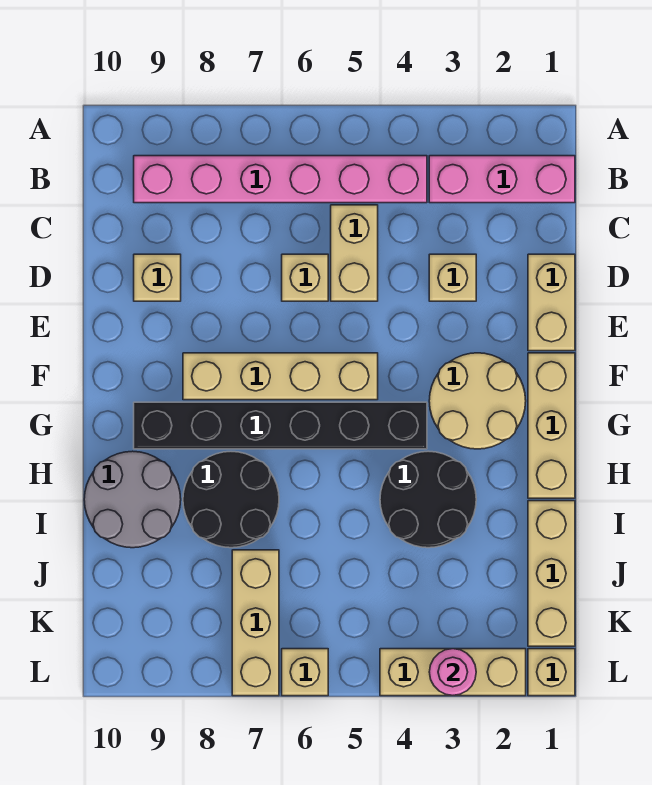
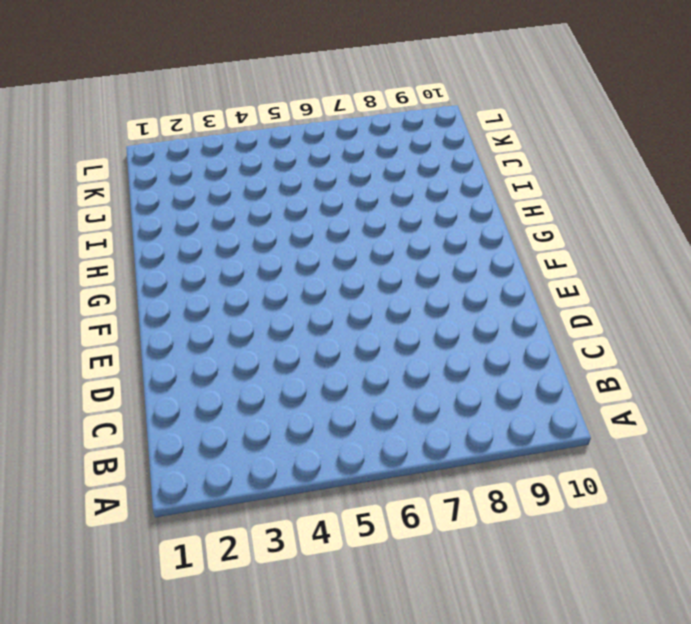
none -> pink 1x3 brick [429,156,575,203]
none -> pink 1x6 brick [134,156,427,203]
none -> tan 1x2 brick [331,205,378,301]

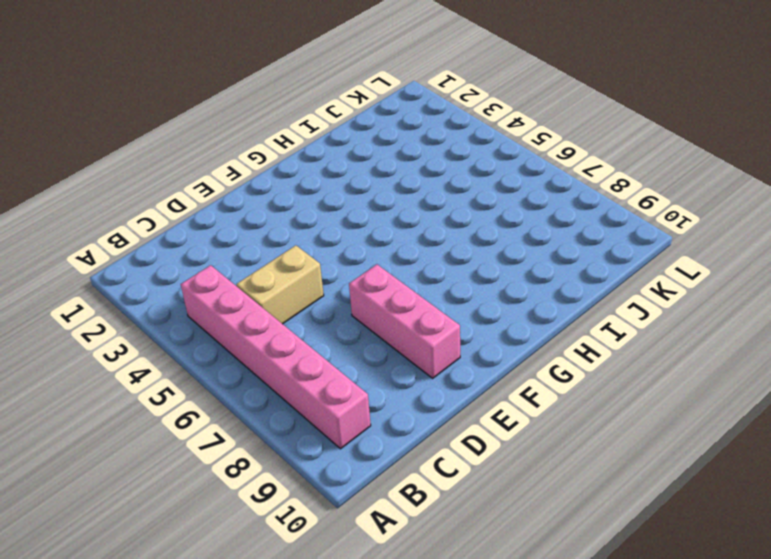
pink 1x3 brick [349,265,460,378] -> pink 1x3 brick moved to [429,156,575,203]
none -> tan 1x2 brick [528,254,575,351]
none -> tan 1x1 brick [429,254,476,301]
none -> tan 1x1 brick [282,254,328,301]

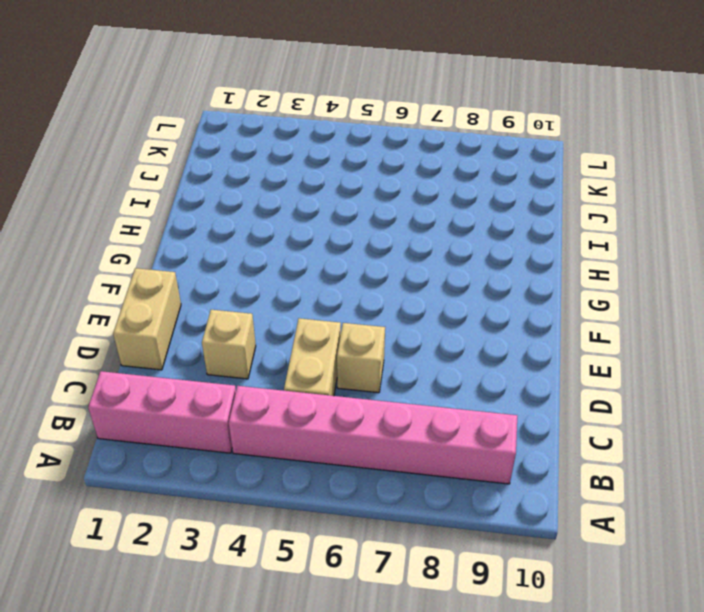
none -> tan 1x1 brick [134,254,181,301]
none -> tan 1x3 brick [528,353,575,498]
none -> tan 2x2 round brick [429,353,526,449]

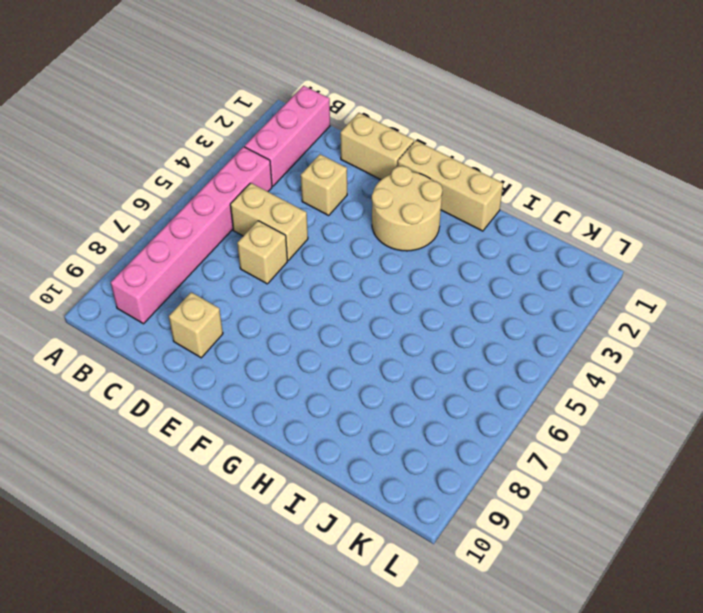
none -> tan 1x4 brick [183,353,378,400]
none -> black 1x6 brick [134,402,427,449]
none -> black 2x2 round brick [380,451,476,548]

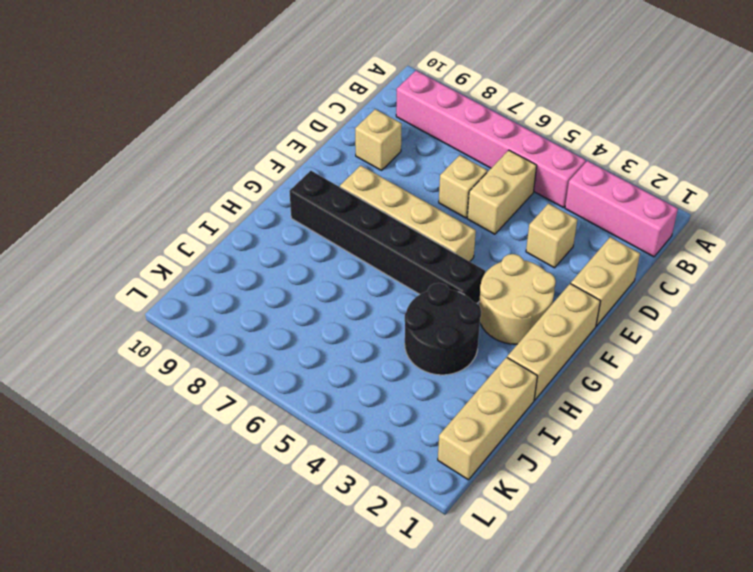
none -> black 2x2 round brick [183,452,279,548]
none -> grey 2x2 round brick [84,451,181,548]
none -> tan 1x3 brick [232,550,279,696]

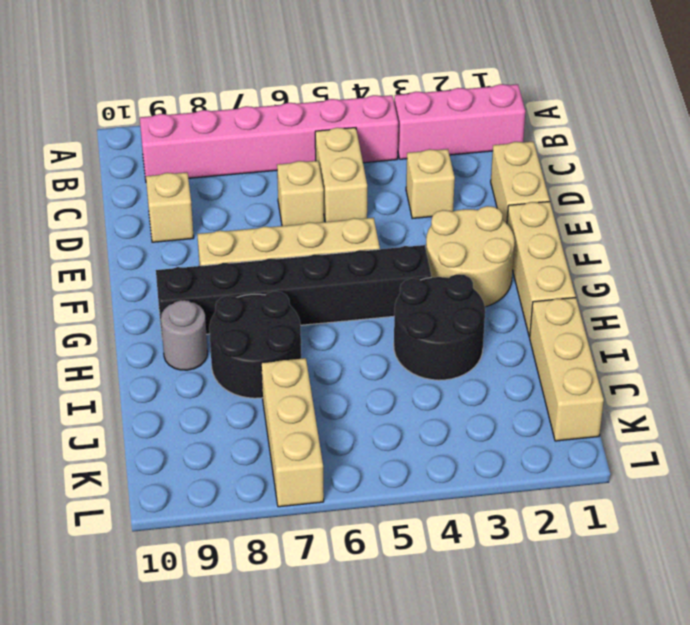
grey 1x1 round brick [161,300,207,370] -> grey 2x2 round brick [84,451,181,548]
none -> tan 1x1 brick [528,649,575,696]
none -> tan 1x3 brick [380,649,526,696]
none -> tan 1x1 brick [282,649,328,696]

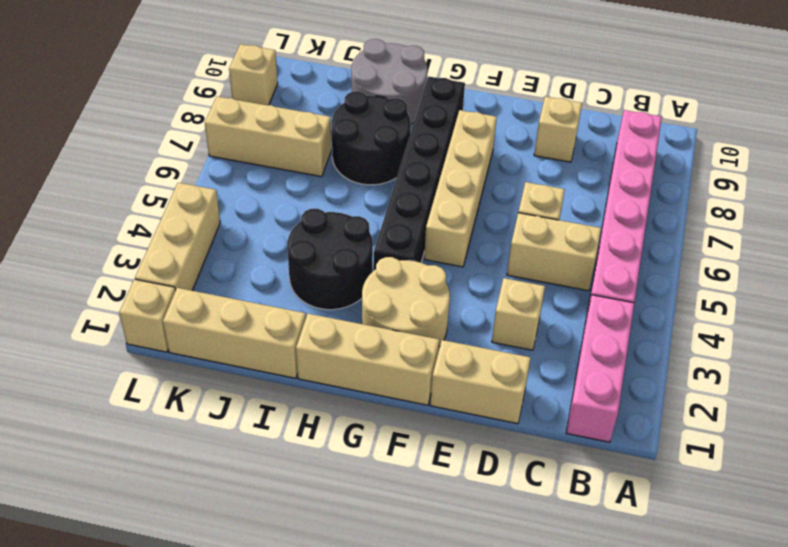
tan 1x1 brick [229,44,278,105] -> tan 1x1 brick moved to [282,649,328,696]
none -> pink 1x1 round brick [429,649,476,696]

